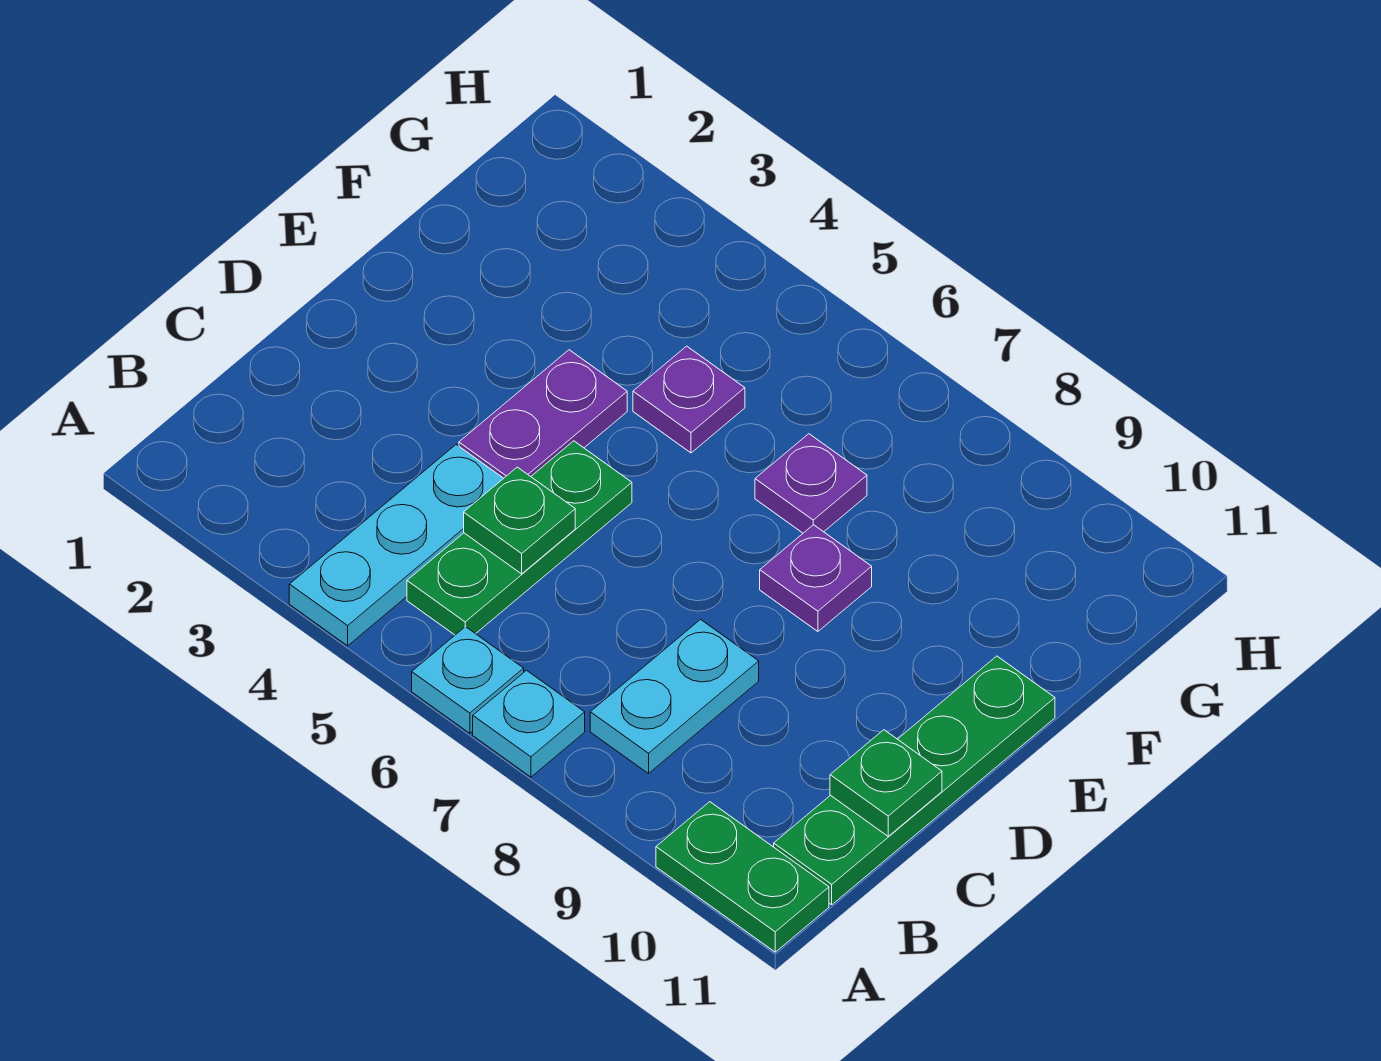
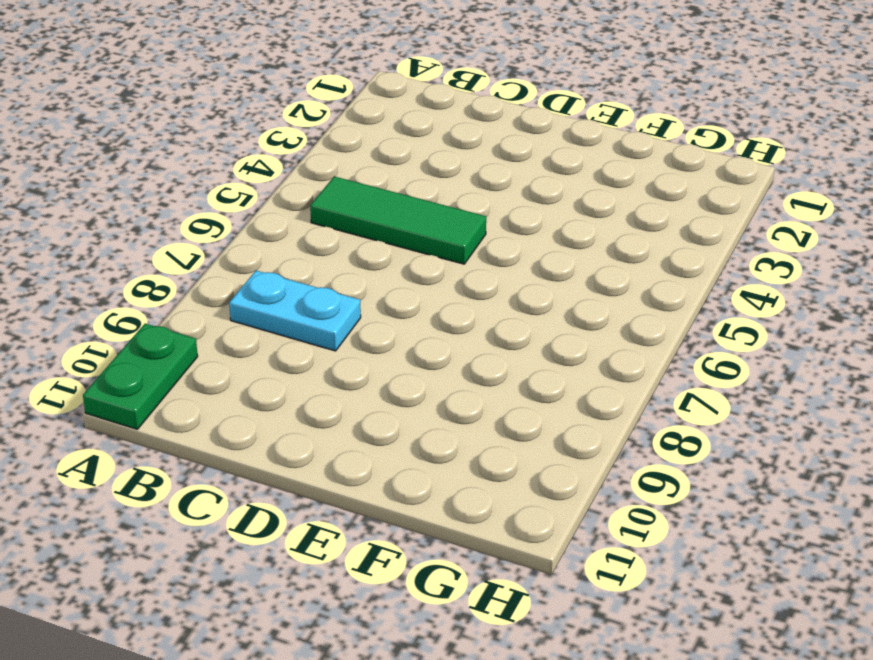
green 1x3 tile [310,176,486,264] -> green 1x3 plate [407,441,632,635]
none -> cyan 1x3 plate [289,445,503,646]
none -> cyan 1x1 plate [412,627,524,733]
none -> cyan 1x1 plate [473,670,585,777]

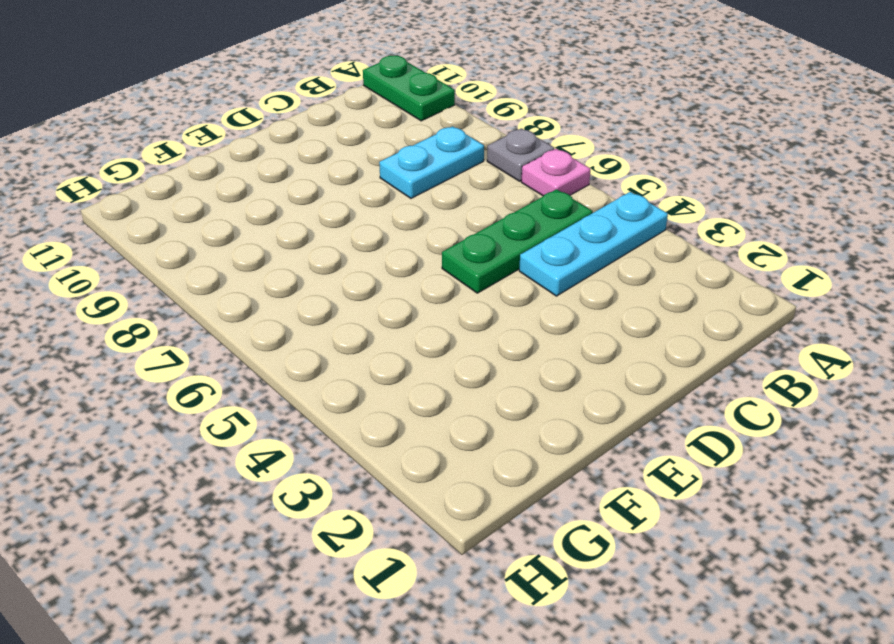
pink 1x1 plate [521,149,590,196] -> cyan 1x1 plate [412,627,524,733]
grey 1x1 plate [487,128,554,181] -> cyan 1x1 plate [473,670,585,777]
none -> green 1x4 plate [774,656,1055,905]
none -> purple 1x2 plate [459,350,627,478]
none -> purple 1x1 plate [760,525,872,631]

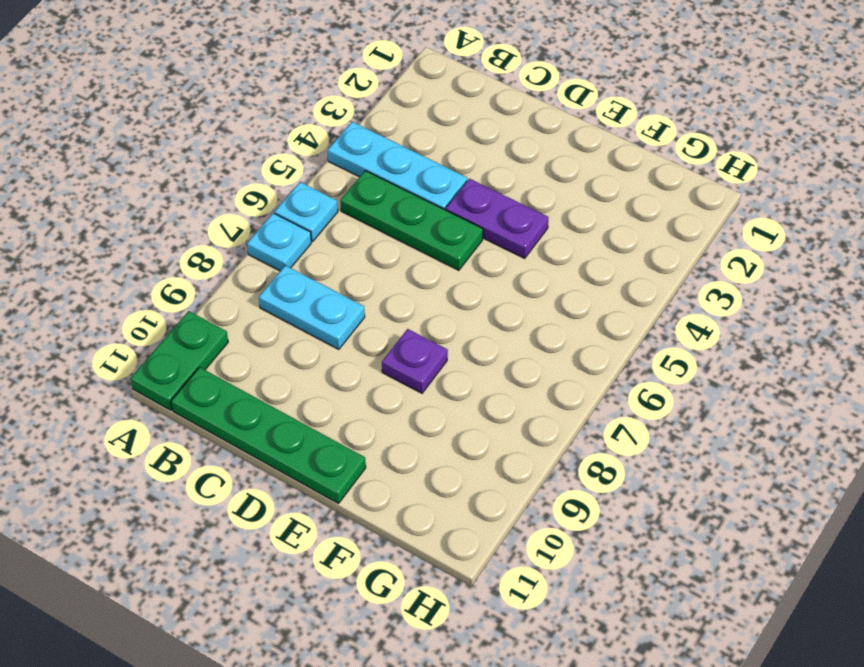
none -> purple 1x1 plate [633,346,745,453]
none -> purple 1x1 plate [755,434,867,533]
none -> green 1x1 plate [464,467,575,574]

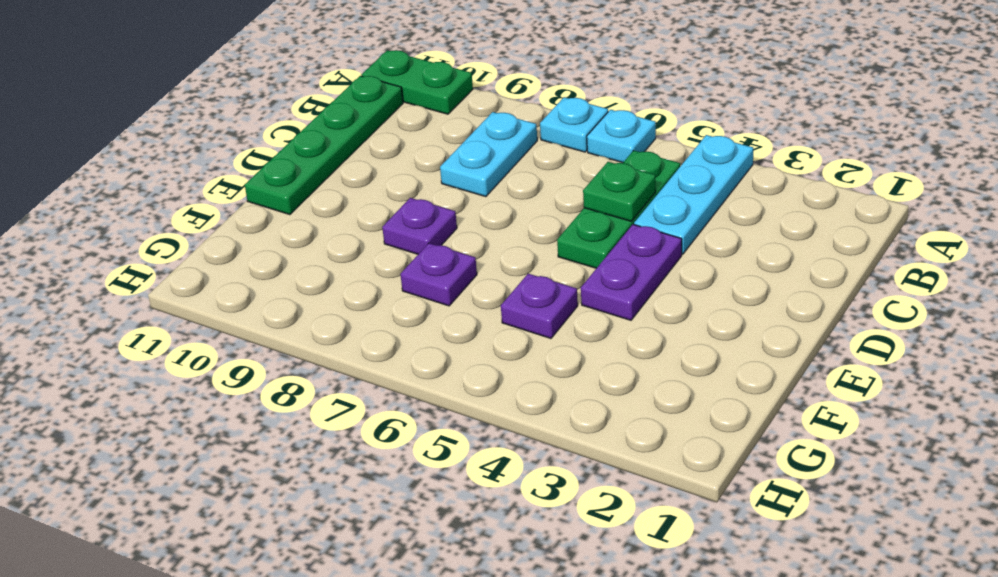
none -> green 1x1 plate [830,730,942,836]

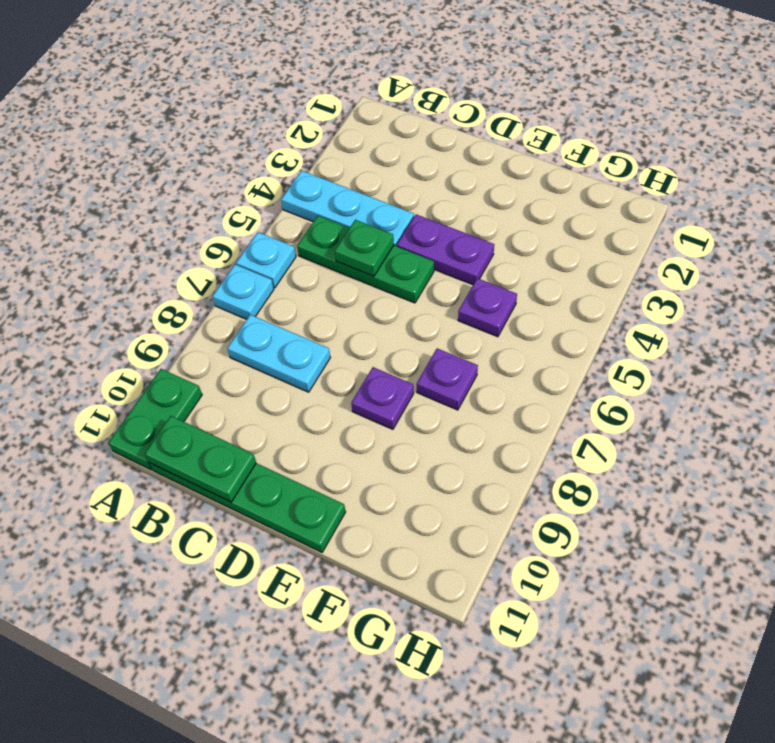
green 1x2 plate [145,416,256,502] -> green 1x1 plate [830,730,942,836]

